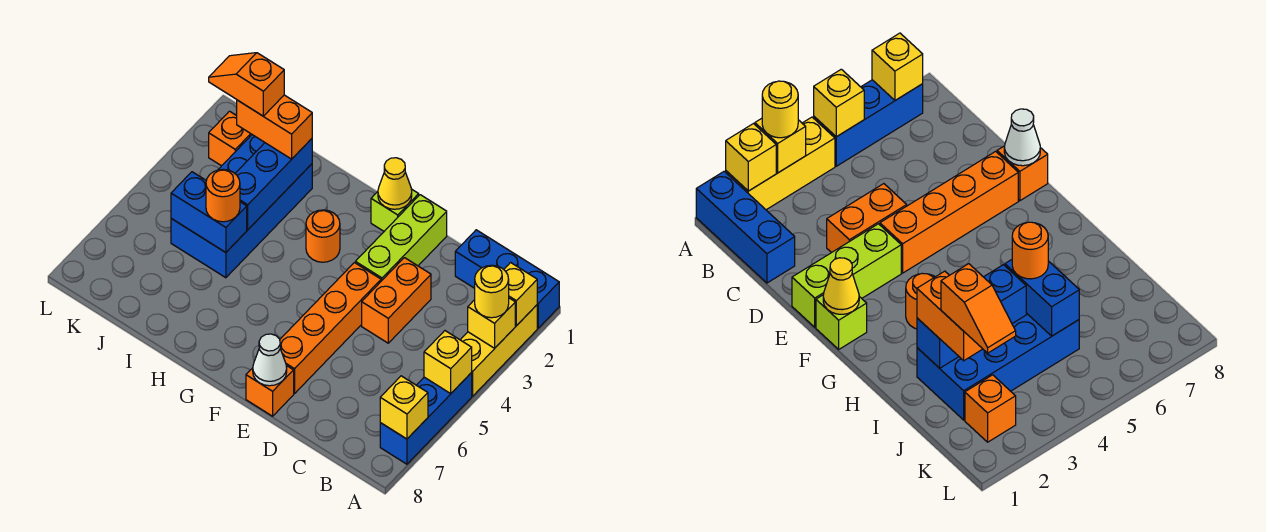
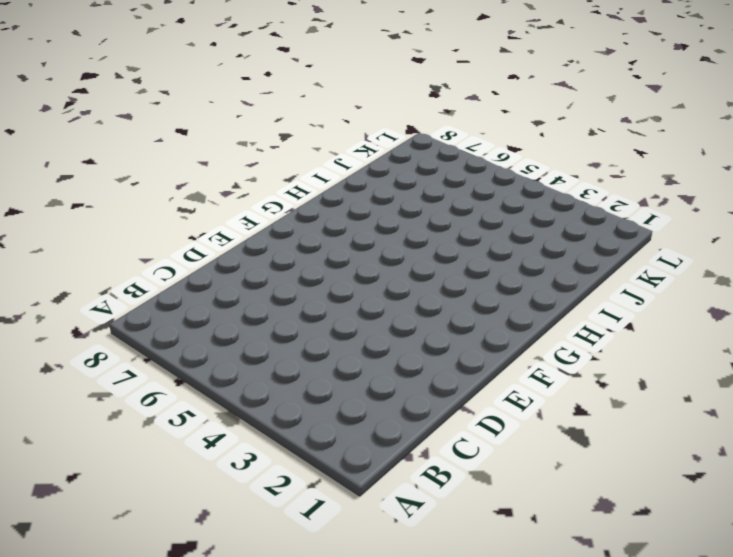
none -> blue 1x3 brick [455,230,559,328]
none -> yellow 1x3 brick [461,305,537,396]
none -> blue 1x3 brick [380,373,472,464]

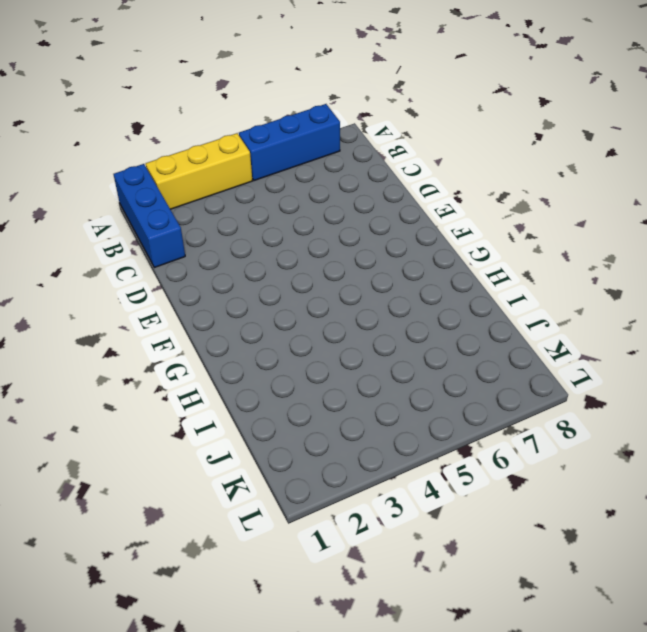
none -> orange 1x2 brick [362,258,431,343]
none -> lime 1x3 brick [355,195,447,281]
none -> orange 1x4 brick [280,263,381,394]

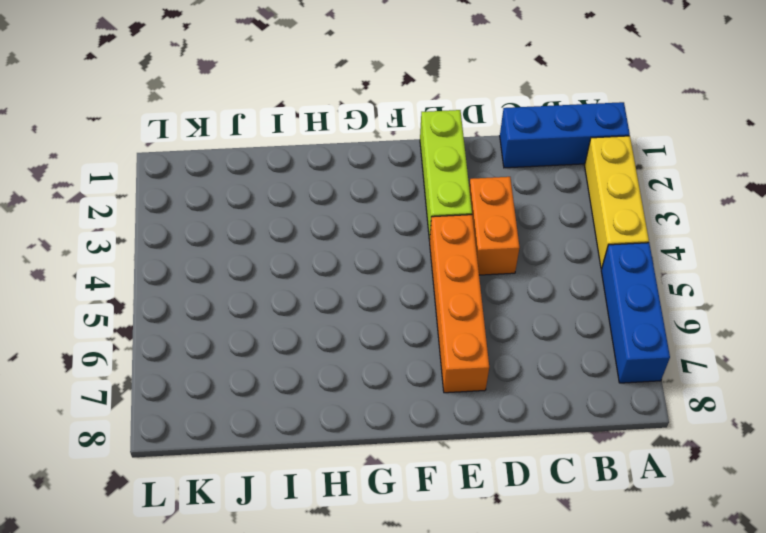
none -> orange 1x1 brick [246,365,294,416]
none -> lime 1x1 brick [371,189,419,231]
none -> orange 1x1 round brick [306,210,340,262]

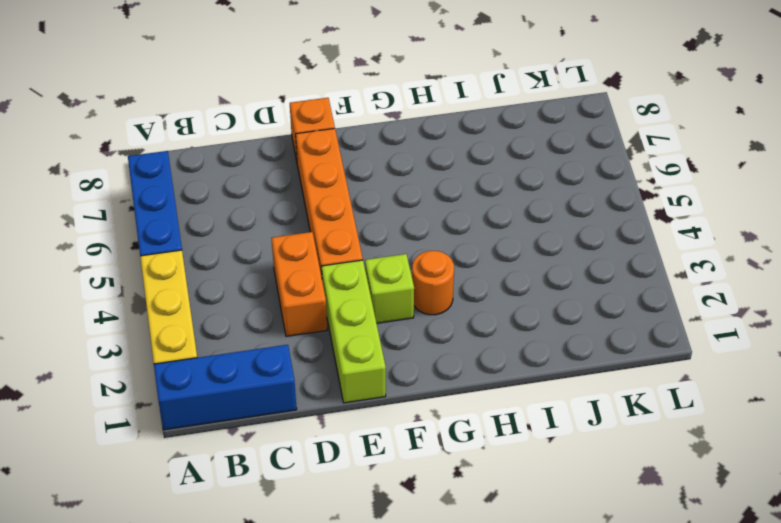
lime 1x1 brick [365,254,414,323] -> lime 1x1 brick moved to [371,189,419,231]
none -> blue 2x4 brick [171,135,312,278]
none -> orange 1x1 brick [209,111,252,166]
none -> yellow 1x1 brick [504,263,537,326]

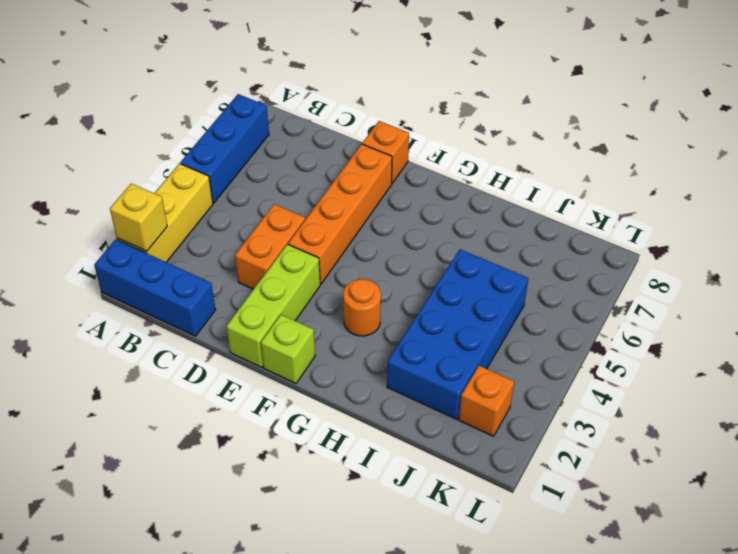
none -> yellow 1x1 brick [468,298,515,348]
none -> yellow 1x1 brick [424,331,472,393]
none -> yellow 1x1 brick [380,376,428,439]

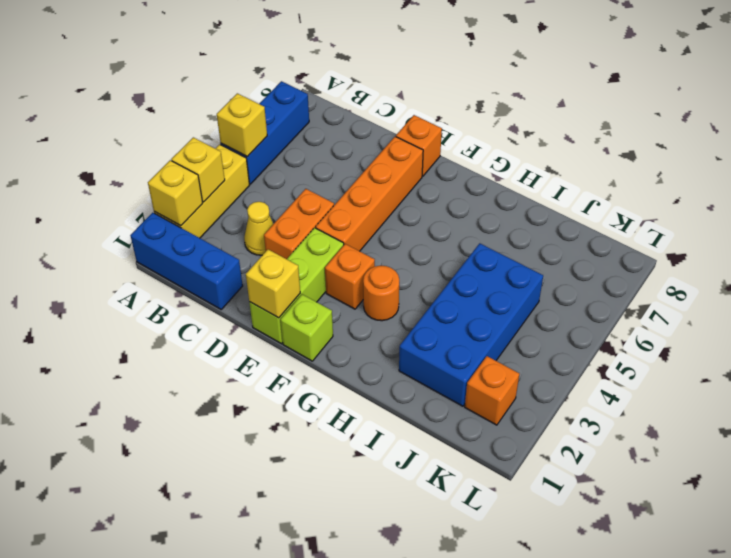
yellow 1x1 cone [244,202,273,255] -> yellow 1x1 cone moved to [378,158,412,209]
yellow 1x1 brick [246,249,300,318] -> yellow 1x1 brick moved to [380,376,428,439]
orange 1x1 brick [325,244,375,309] -> none
none -> white 1x1 cone [253,334,287,386]
none -> blue 1x3 brick [235,139,312,230]
none -> blue 1x2 brick [171,172,247,252]

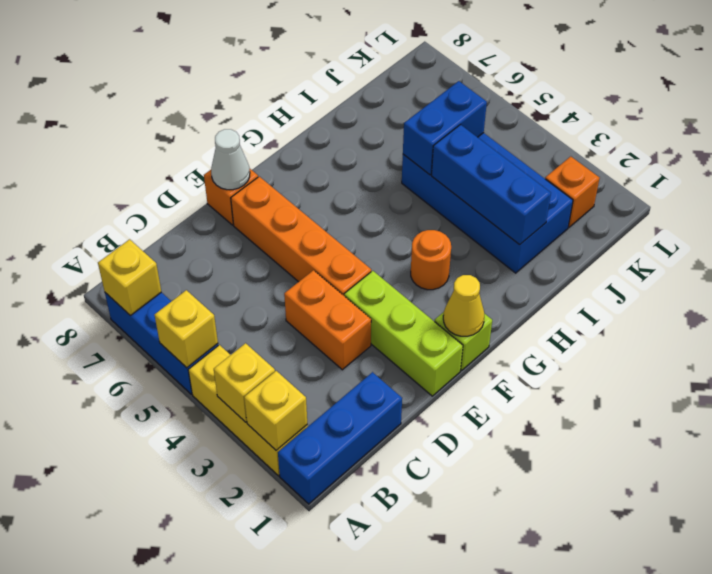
none -> yellow 1x1 round brick [475,265,509,318]
none -> orange 1x2 brick [237,95,312,159]
none -> orange 1x1 round brick [206,169,240,222]

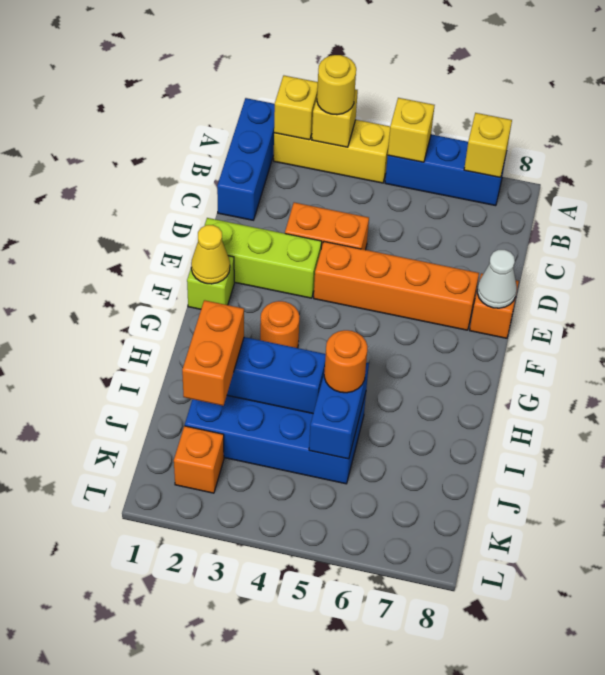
none -> orange 1x2 slope [209,53,284,116]

